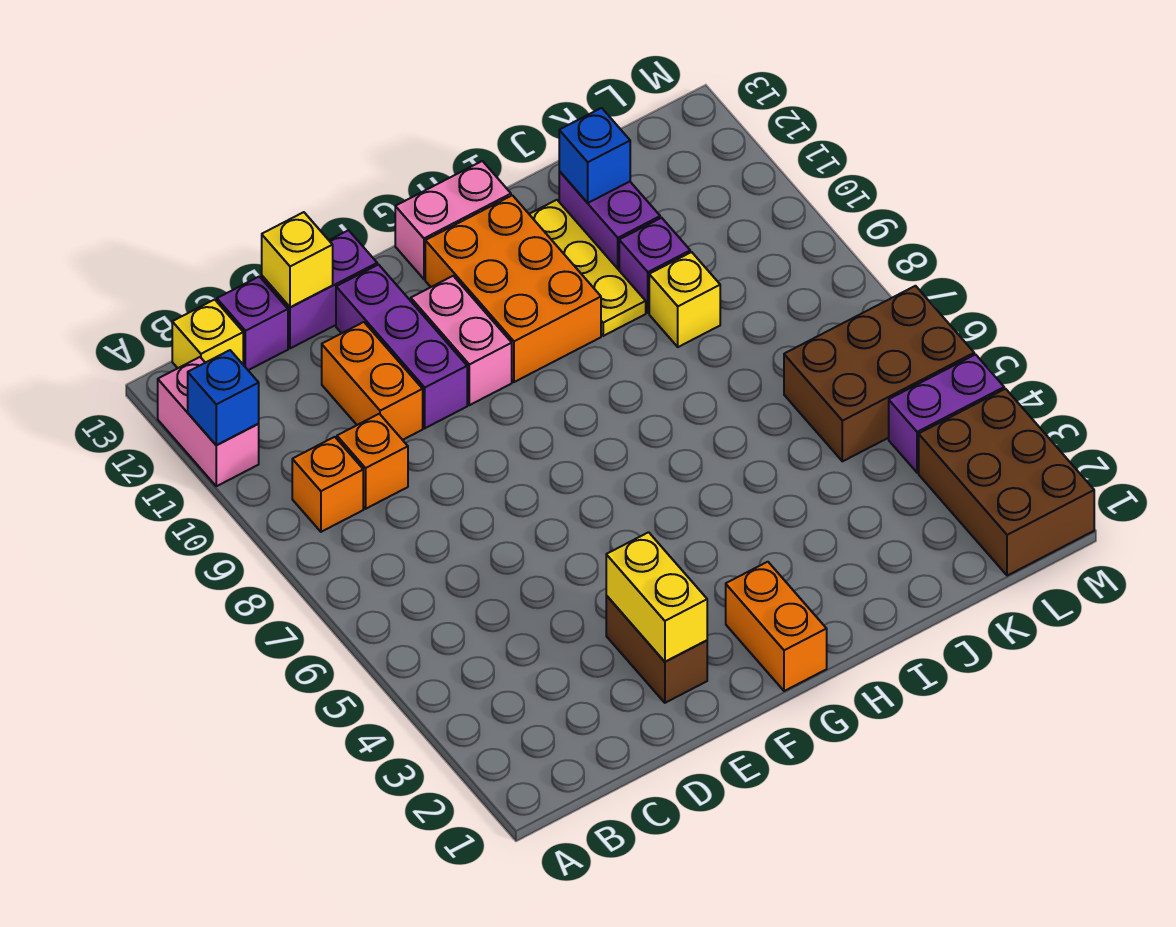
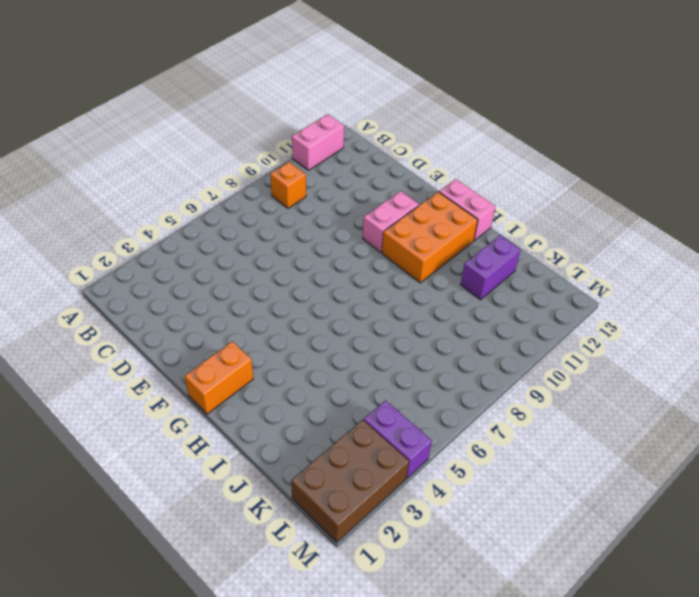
none -> yellow 1x1 brick [172,300,243,368]
none -> orange 1x1 brick [337,414,408,509]
none -> purple 1x1 brick [217,276,288,370]

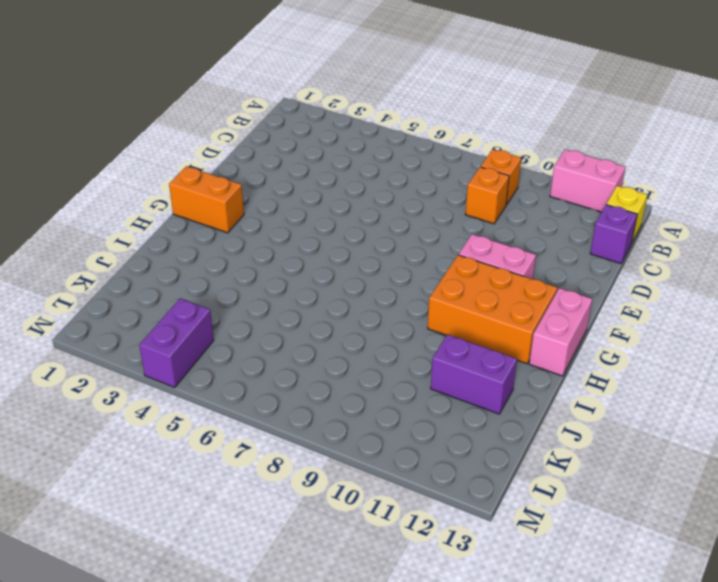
none -> orange 1x2 brick [322,322,423,440]
none -> purple 1x2 brick [262,230,377,348]
none -> brown 1x2 brick [606,596,707,703]

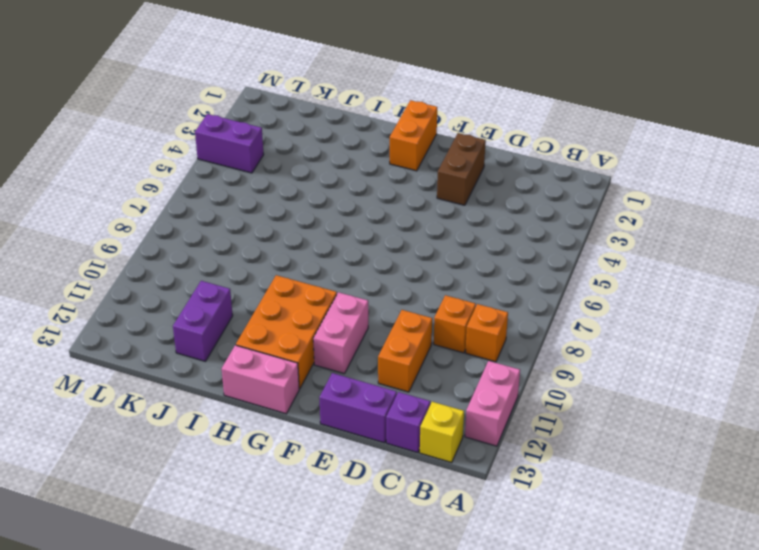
none -> purple 1x3 brick [336,265,467,428]
none -> yellow 1x3 plate [529,200,646,336]
none -> yellow 1x1 brick [649,252,720,347]

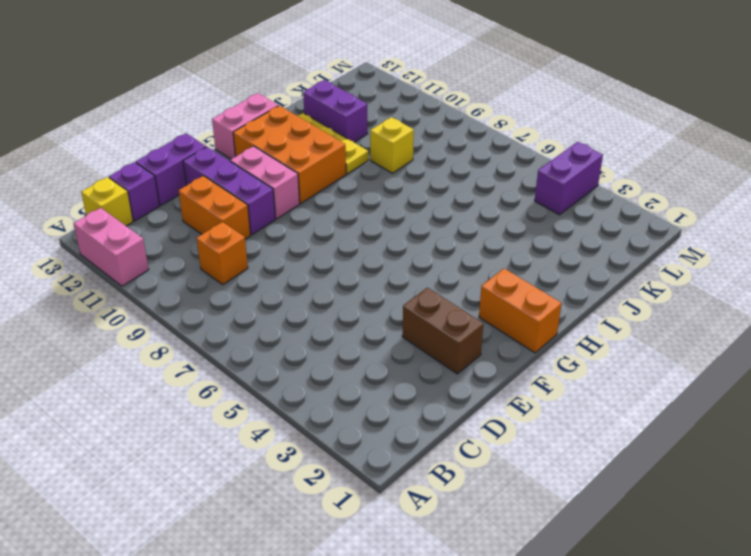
none -> orange 1x1 brick [292,437,363,532]
none -> purple 1x1 brick [619,218,690,313]
none -> brown 2x3 brick [784,286,974,461]

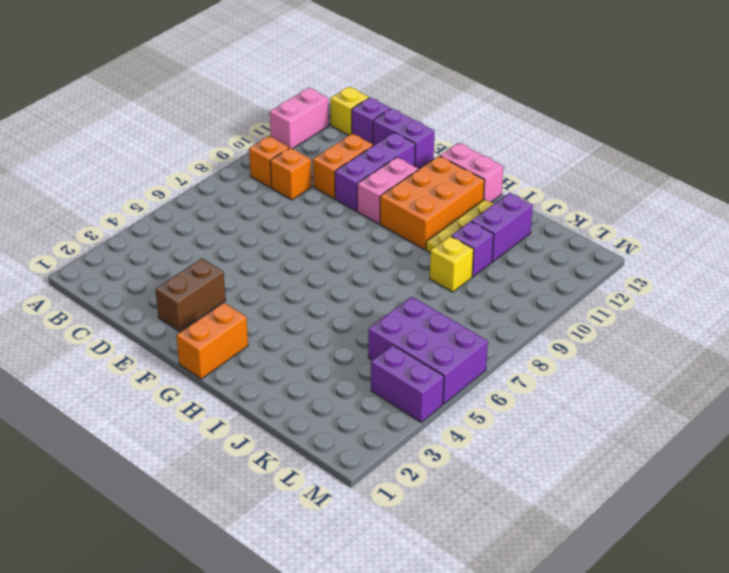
purple 2x3 brick [368,297,488,404] -> brown 2x3 brick [784,286,974,461]
none -> brown 2x3 brick [919,389,1094,576]
none -> blue 1x1 brick [188,350,259,445]
none -> yellow 1x1 brick [262,212,333,307]

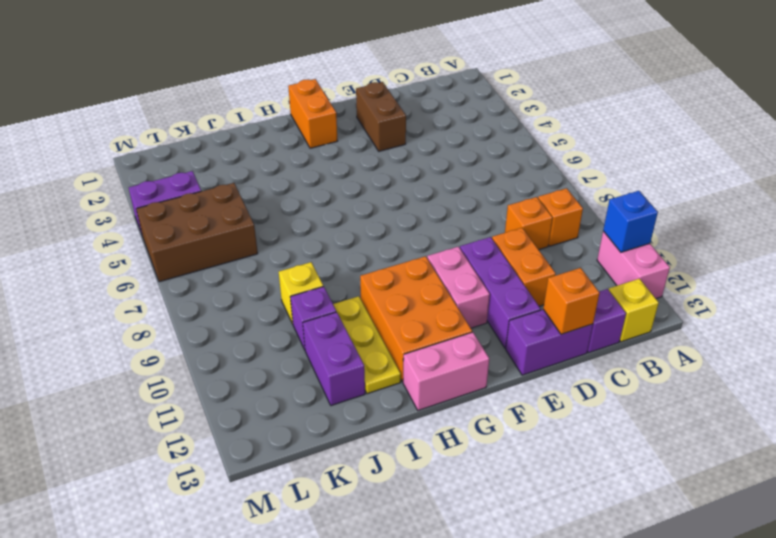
orange 1x1 brick [543,268,600,334] -> yellow 1x1 brick [262,212,333,307]
none -> brown 2x3 brick [919,389,1094,576]
none -> yellow 1x2 brick [606,532,707,662]
none -> blue 1x1 brick [559,108,630,203]

